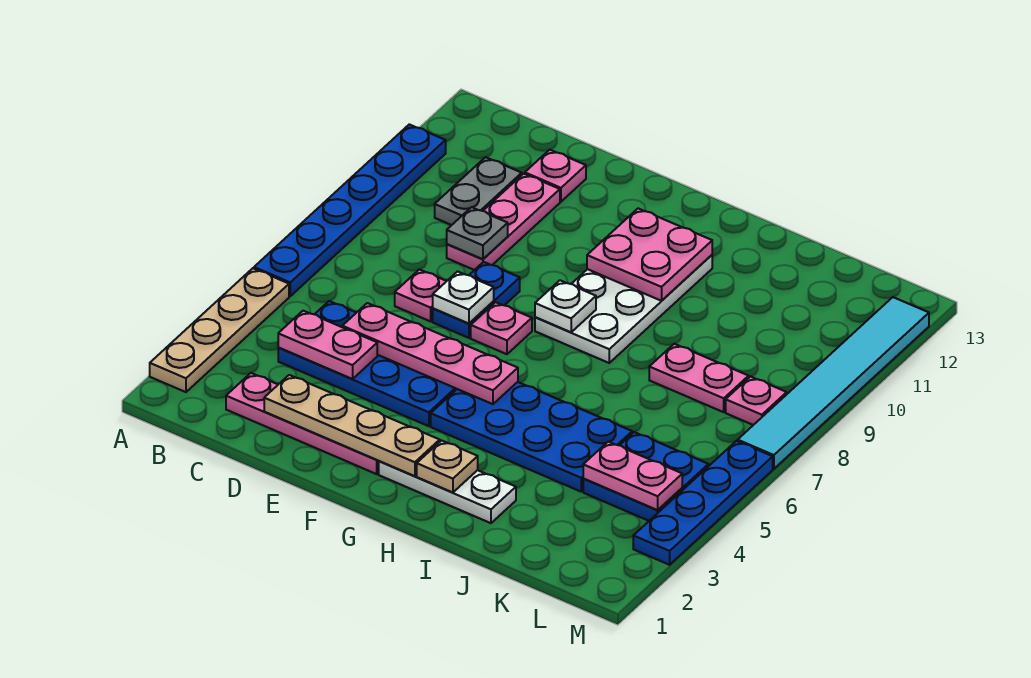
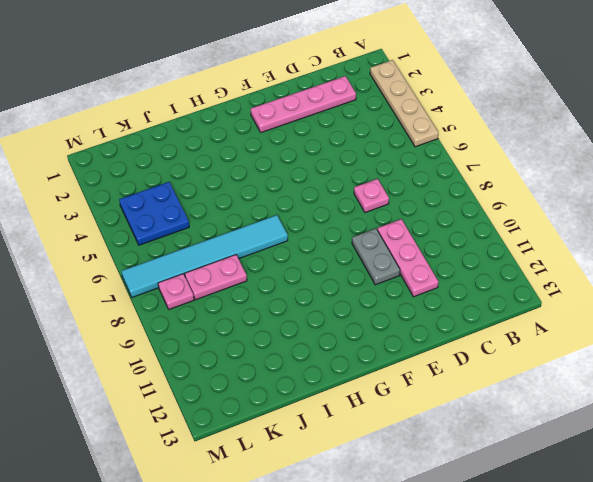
grey 1x2 plate [352,229,400,285] -> grey 1x2 plate moved to [435,157,522,225]
cyan 1x6 tile [121,215,288,297] -> cyan 1x6 tile turned to [738,297,929,469]
none -> blue 1x6 plate [254,124,446,296]
none -> blue 2x4 plate [278,301,456,426]
none -> pink 1x1 plate [525,150,586,202]

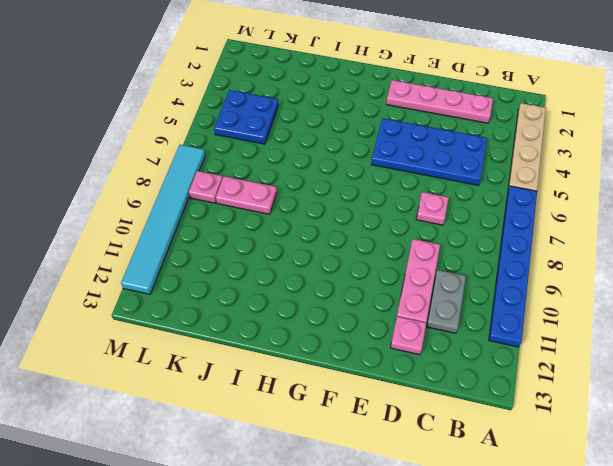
none -> blue 1x2 plate [433,262,520,338]
none -> pink 1x1 plate [471,302,532,354]
none -> white 1x3 plate [379,461,516,523]

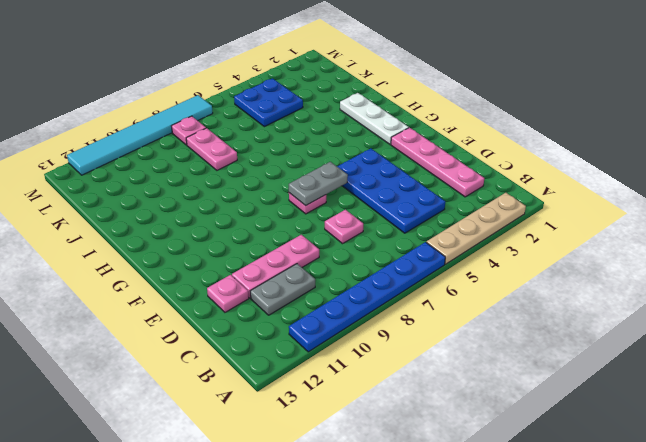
grey 1x2 plate [289,162,348,206] -> none
none -> blue 1x2 plate [433,262,520,338]
none -> blue 2x4 plate [431,382,632,492]
none -> white 2x4 plate [535,255,712,363]

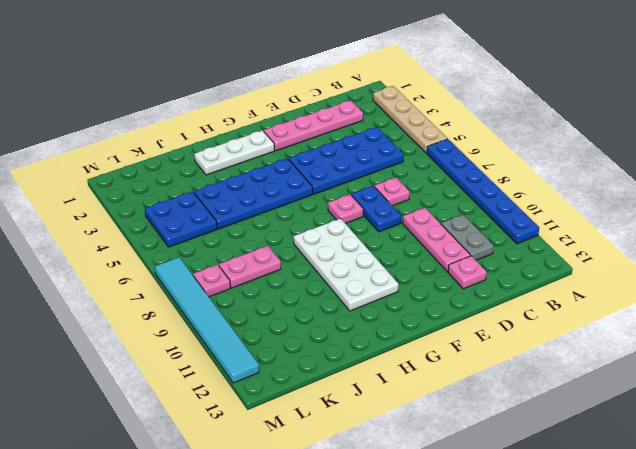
none -> blue 1x4 plate [633,441,773,565]
none -> pink 1x2 plate [278,311,377,379]
none -> tan 1x4 plate [264,375,440,476]

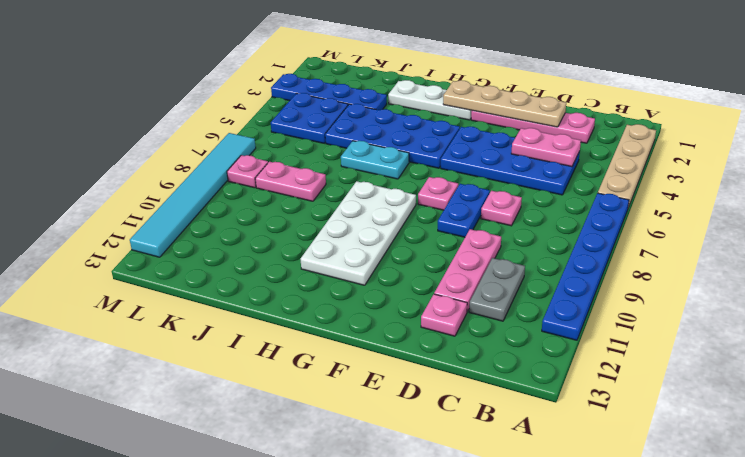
cyan 1x2 plate [341,141,409,179] -> none
blue 1x4 plate [271,74,387,110] -> blue 1x4 plate turned to [633,441,773,565]
none -> pink 1x4 plate [342,303,518,404]
none -> grey 1x1 plate [447,207,508,259]
none -> white 1x1 plate [433,272,494,324]

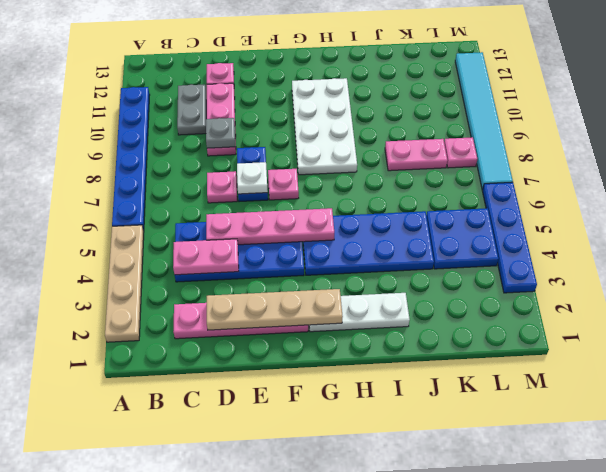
none -> white 1x1 plate [535,280,596,332]
none -> pink 2x2 plate [587,208,712,301]
none -> tan 1x1 plate [417,440,478,492]

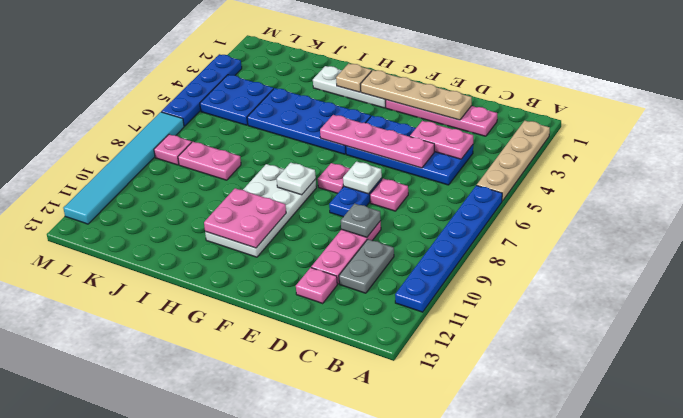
none -> pink 1x2 plate [583,442,682,510]

